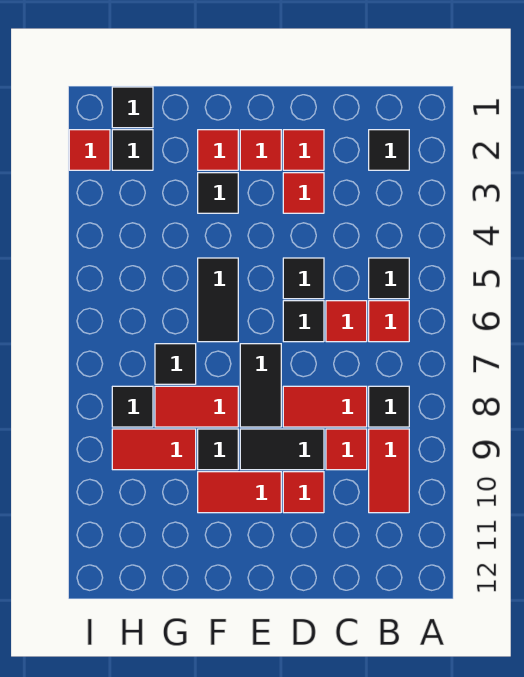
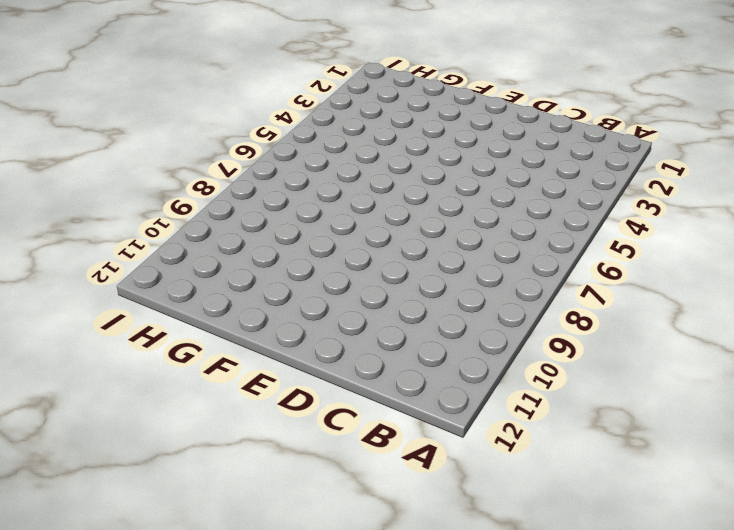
none -> black 1x1 tile [369,130,409,170]
none -> black 1x1 tile [369,258,409,299]
none -> red 1x1 tile [369,301,409,342]

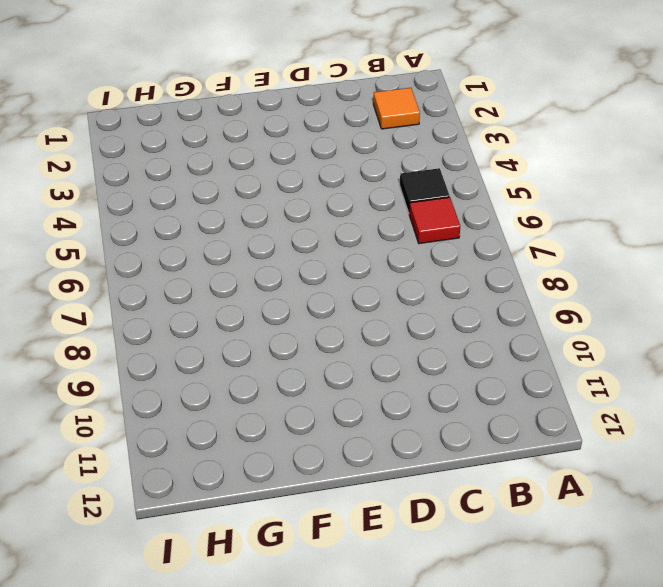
orange 1x1 tile [373,88,420,129] -> black 1x1 tile [369,130,409,170]
none -> black 1x1 tile [369,386,409,427]
none -> red 1x2 tile [369,429,409,513]
none -> red 1x1 tile [326,301,367,342]

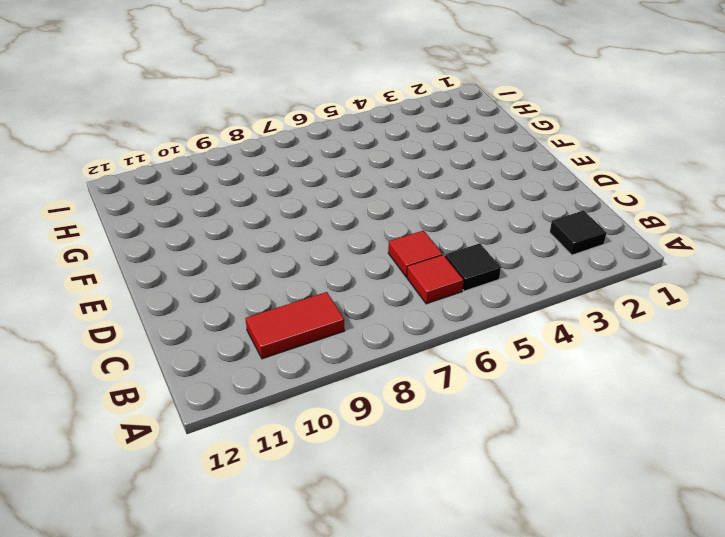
none -> black 1x1 tile [369,386,409,427]
none -> red 1x2 tile [283,386,367,427]
none -> red 1x1 tile [326,429,367,470]

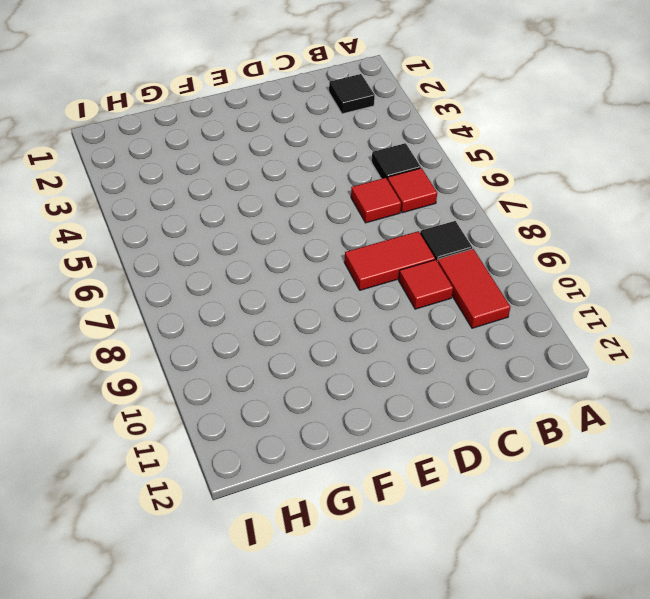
none -> red 1x1 tile [283,130,324,170]
none -> red 1x1 tile [283,173,324,213]
none -> black 1x1 tile [283,258,324,299]

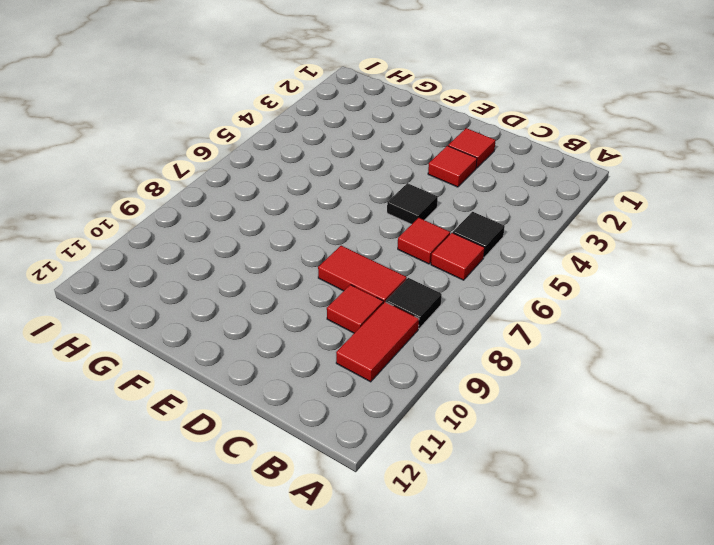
none -> black 1x1 tile [369,130,409,170]
none -> black 1x1 tile [283,301,324,342]
none -> black 1x2 tile [240,429,324,470]

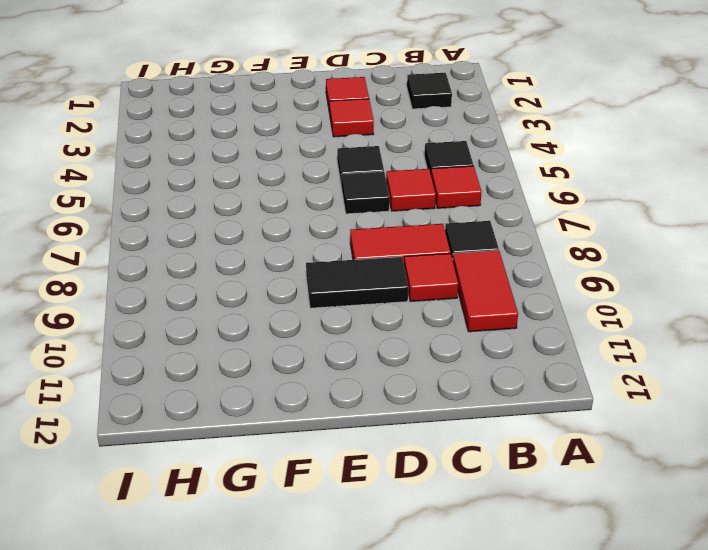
none -> red 1x1 tile [283,472,324,513]
none -> red 1x1 tile [240,130,281,170]
none -> black 1x2 tile [240,344,281,427]

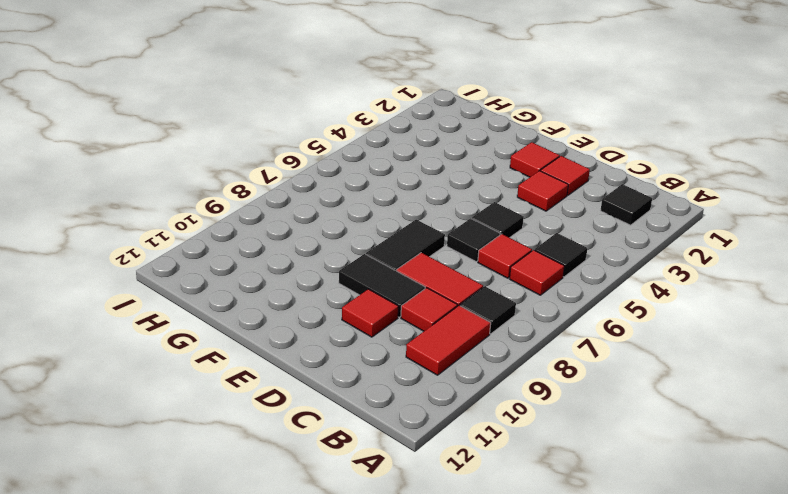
none -> red 1x2 tile [198,472,281,513]
none -> red 1x1 tile [198,130,238,170]
none -> black 1x1 tile [198,173,238,213]

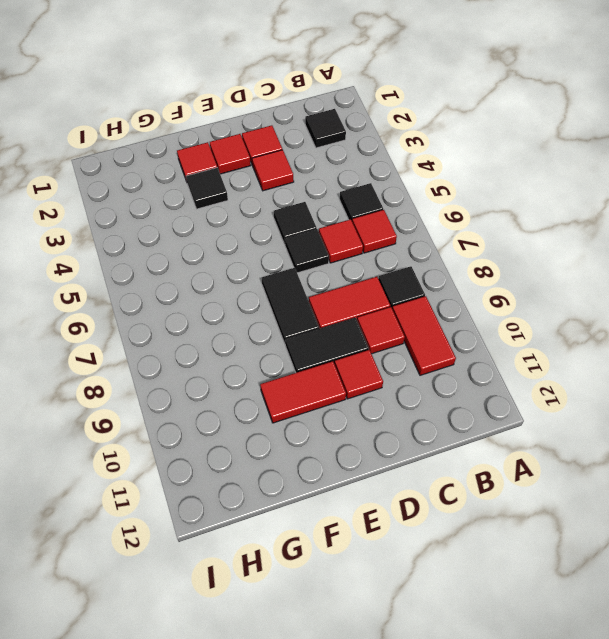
none -> black 1x2 tile [198,258,238,342]
none -> red 1x2 tile [155,386,238,427]
none -> black 1x1 tile [198,429,238,470]

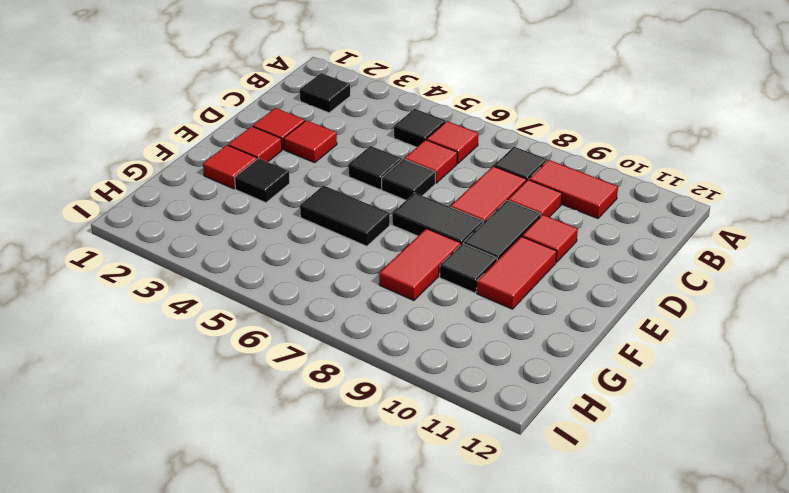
none -> black 1x1 tile [155,344,196,384]
none -> red 1x2 tile [112,429,196,470]
none -> black 1x1 tile [112,87,153,128]

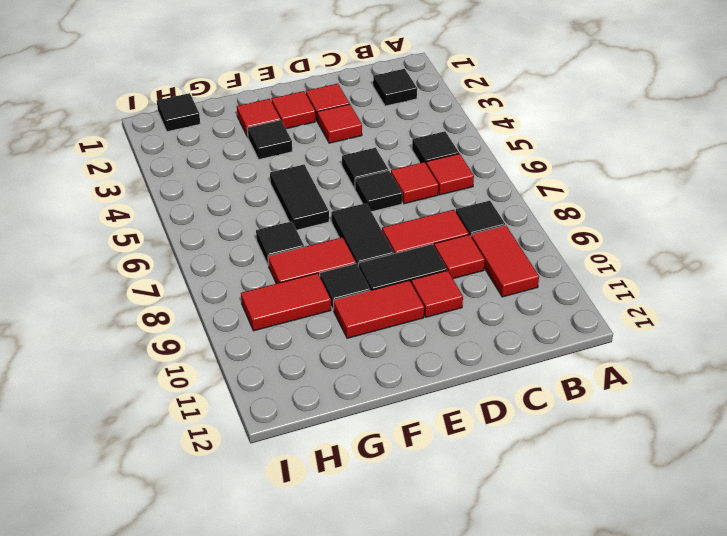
none -> black 1x1 tile [112,130,153,170]
none -> black 1x1 tile [112,386,153,427]
none -> red 1x1 tile [69,130,110,170]

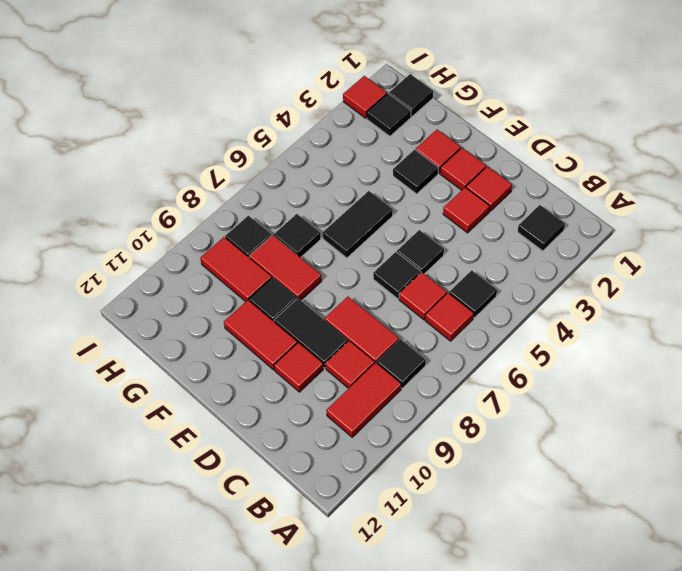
none -> black 1x2 tile [240,344,281,427]

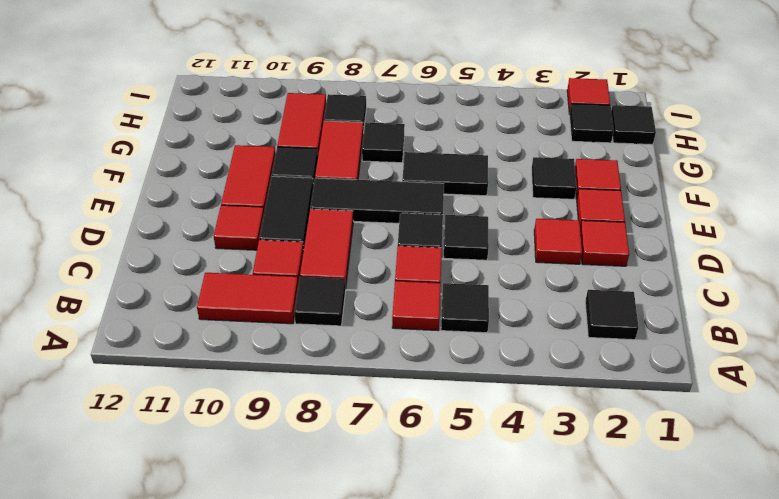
black 1x3 tile [310,178,444,223] -> black 1x2 tile [240,344,281,427]

